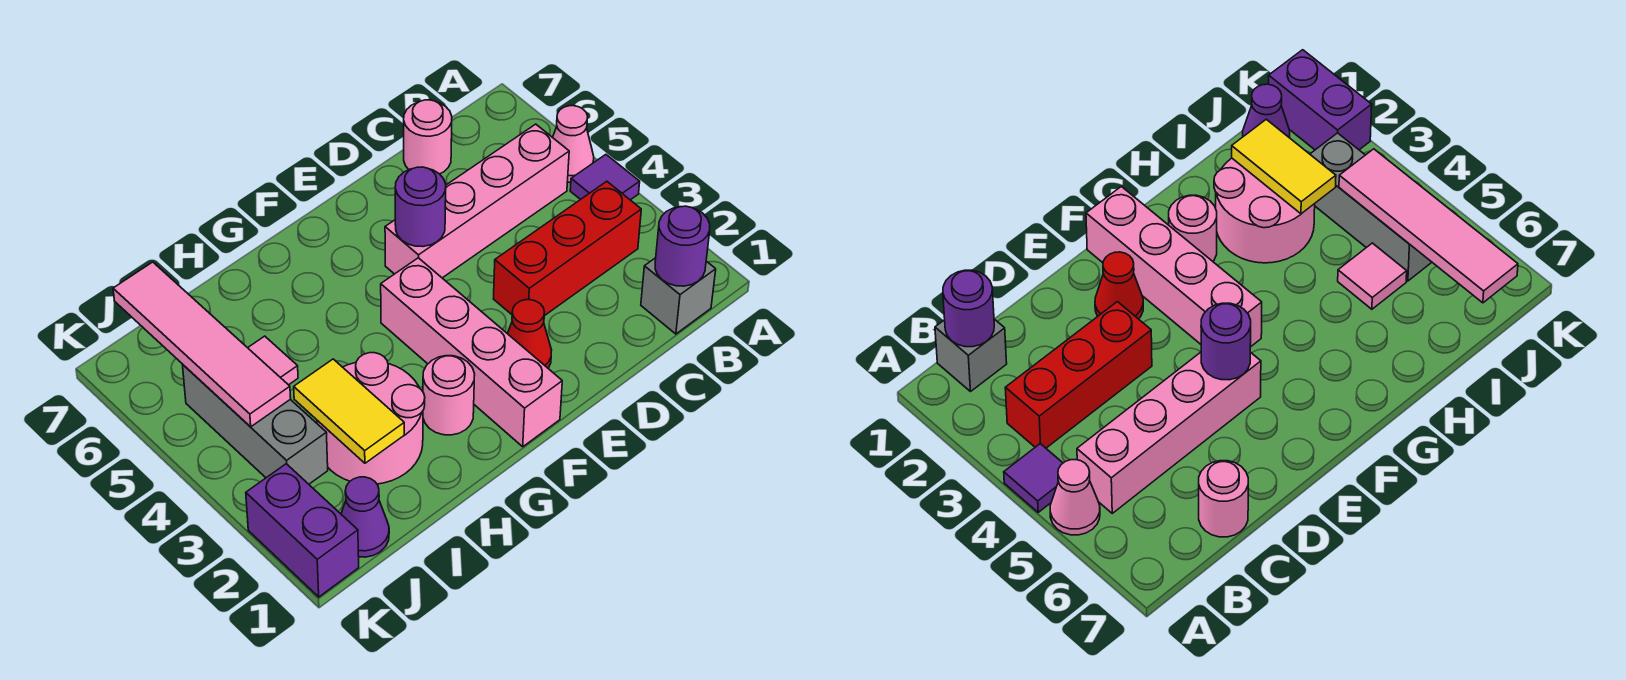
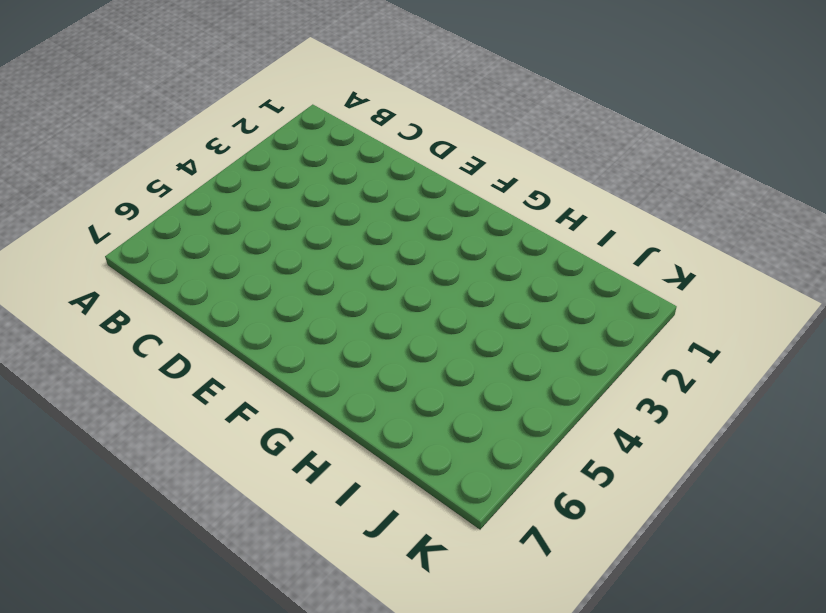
none -> purple 1x1 tile [570,155,640,200]
none -> pink 1x1 cone [553,106,594,182]
none -> grey 1x1 brick [641,258,716,334]

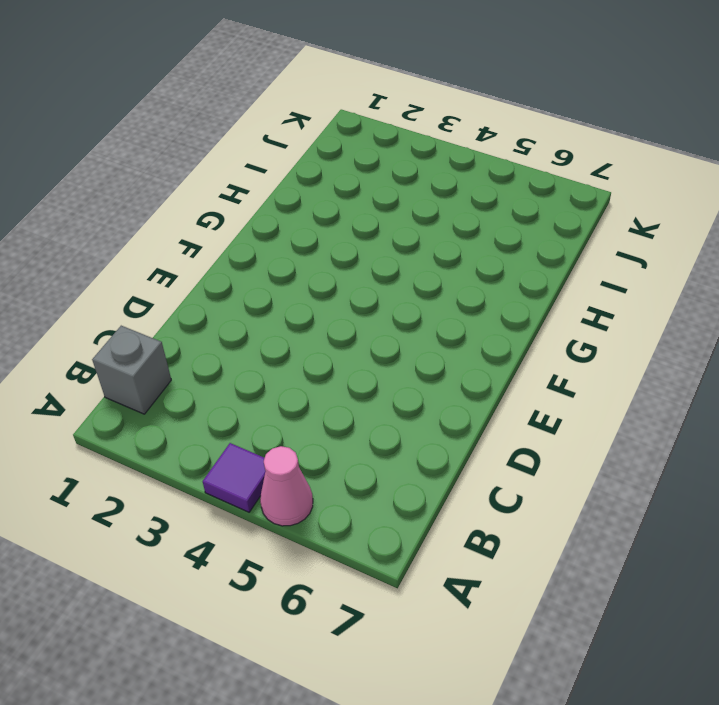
none -> red 1x3 brick [494,181,641,316]
none -> pink 1x4 brick [385,124,569,278]
none -> pink 1x1 round brick [404,100,452,174]

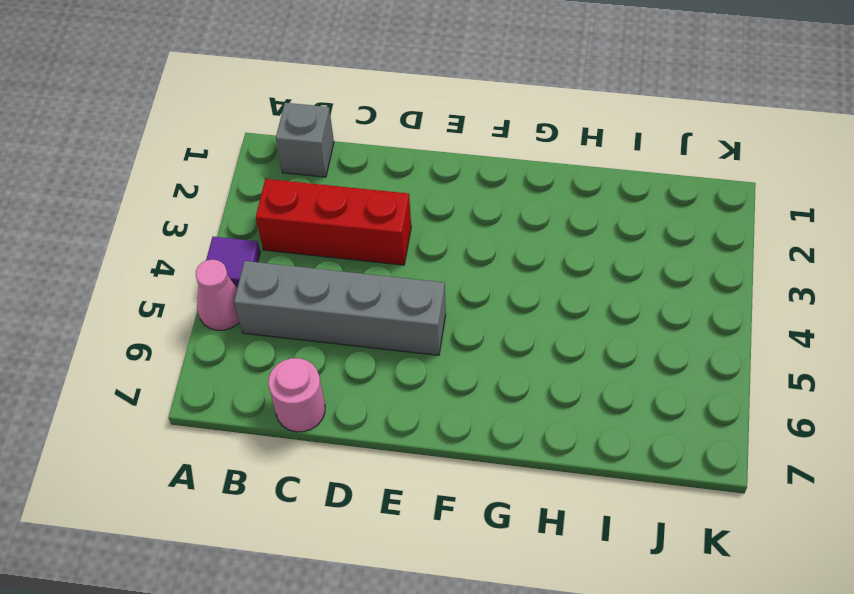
grey 1x4 brick [234,261,446,355] -> pink 1x4 brick [385,124,569,278]
none -> red 1x1 cone [507,300,552,368]
none -> pink 1x4 brick [381,258,562,447]
none -> pink 1x1 round brick [423,356,475,435]

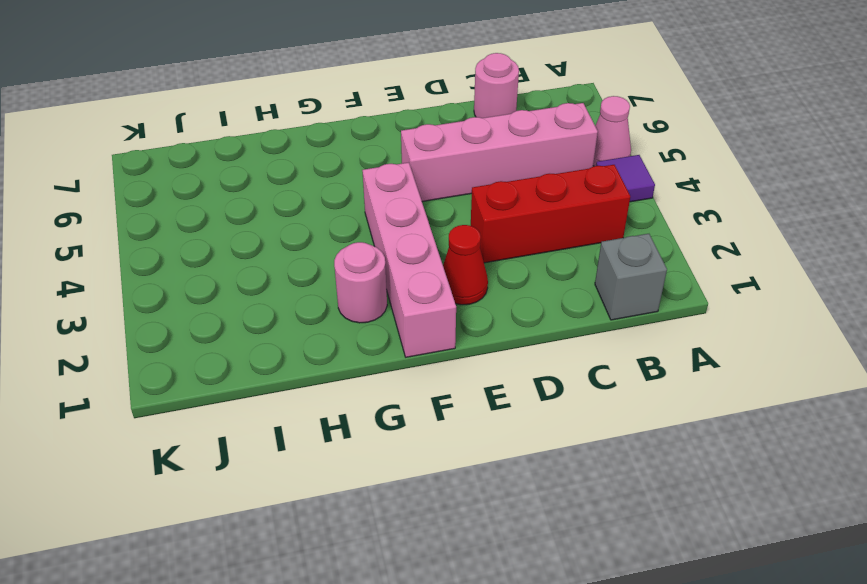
none -> pink 2x2 round brick [317,353,425,484]
none -> pink 1x1 tile [248,336,298,385]
none -> purple 1x1 cone [341,477,389,557]

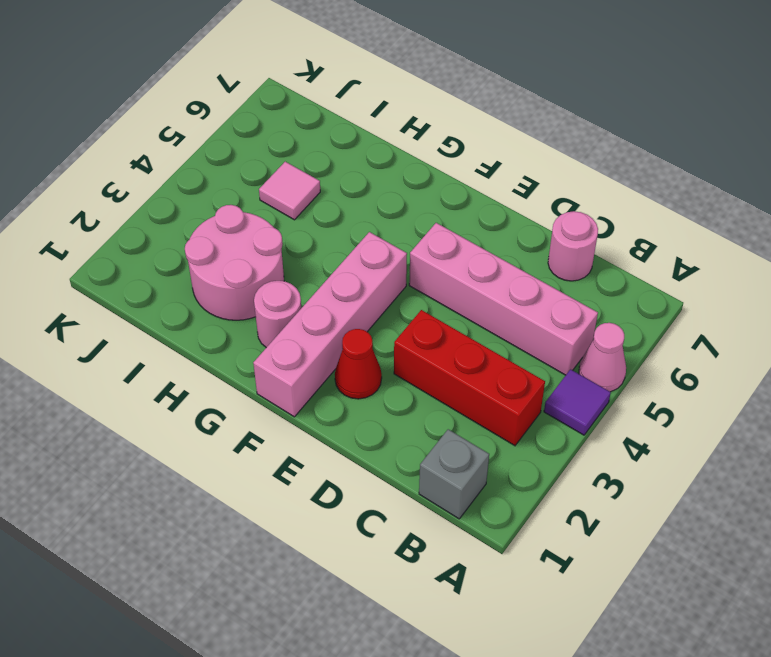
none -> purple 1x1 cone [341,477,389,557]
none -> grey 1x3 brick [183,365,328,484]
none -> purple 1x2 brick [246,464,359,597]

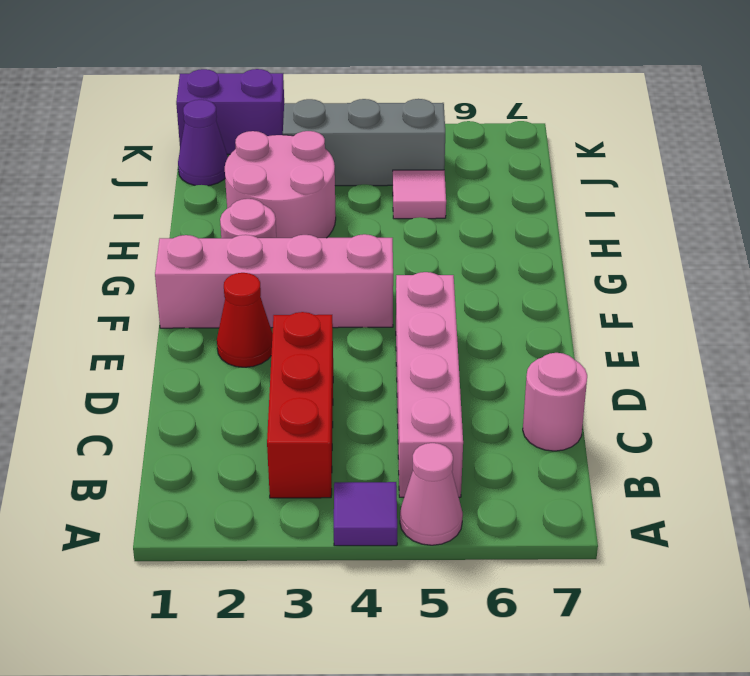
none -> grey 1x1 brick [641,258,716,334]
none -> purple 1x1 round brick [655,206,710,286]
none -> purple 1x1 round brick [395,167,446,247]

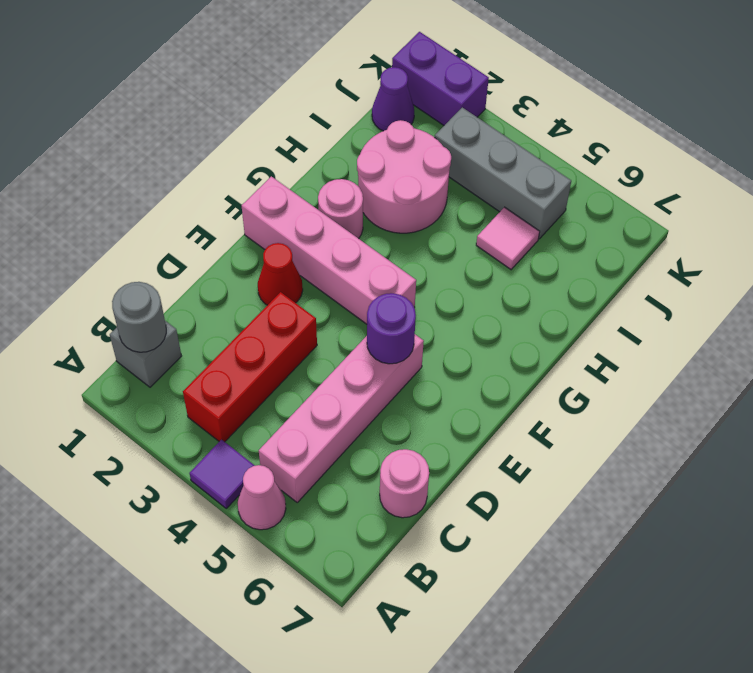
grey 1x1 round brick [112,282,166,352] -> purple 1x1 round brick [655,206,710,286]
none -> yellow 1x2 tile [294,359,404,463]
none -> pink 1x4 tile [113,262,291,427]

